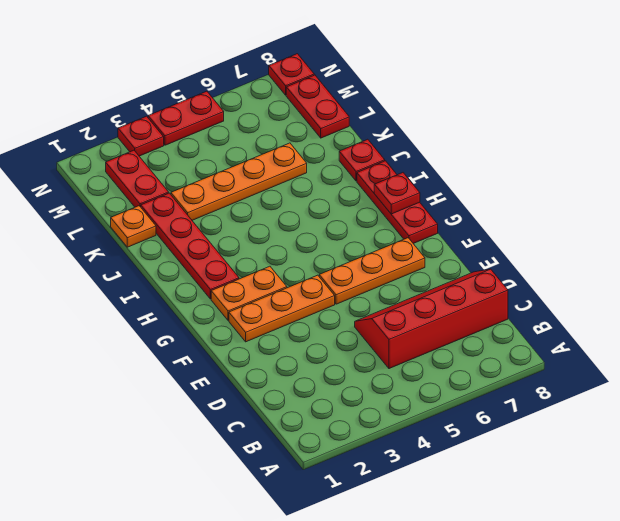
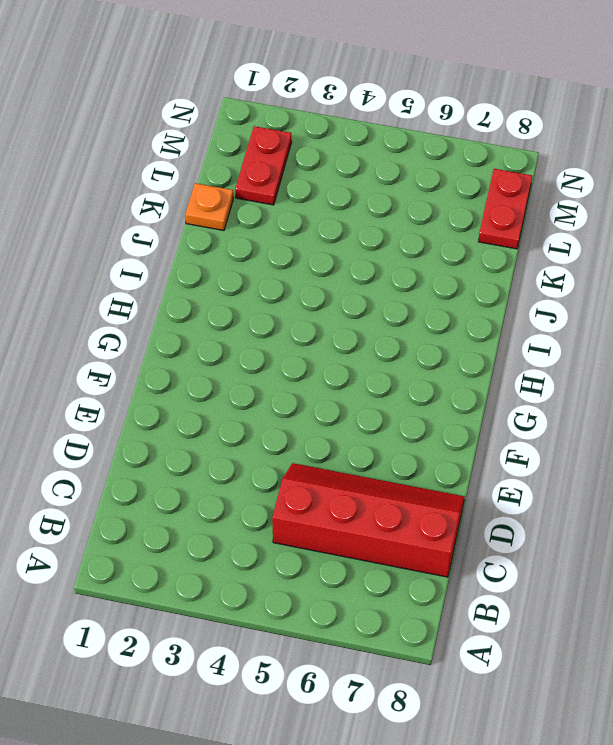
none -> orange 1x3 plate [229,275,335,342]
none -> orange 1x3 plate [319,238,425,304]
none -> orange 1x2 plate [211,266,287,320]

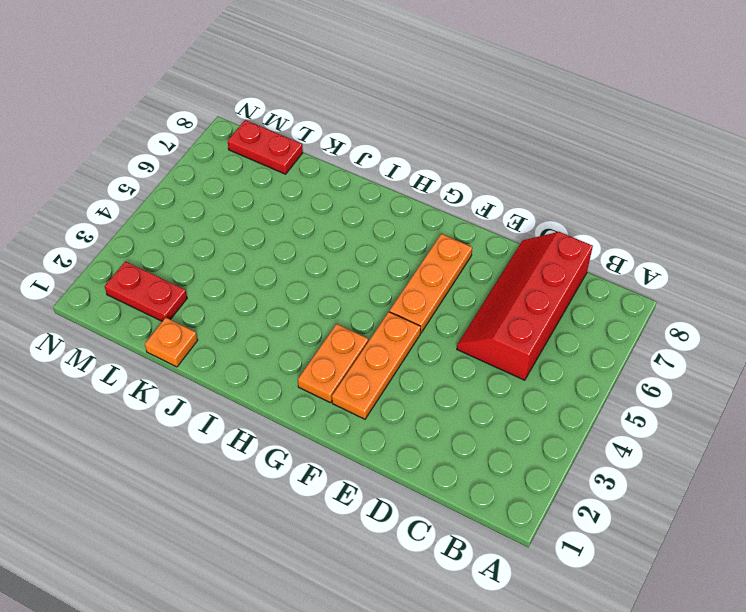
none -> red 1x3 plate [357,161,438,244]
none -> red 1x4 plate [141,193,239,299]
none -> red 1x1 plate [339,139,385,181]

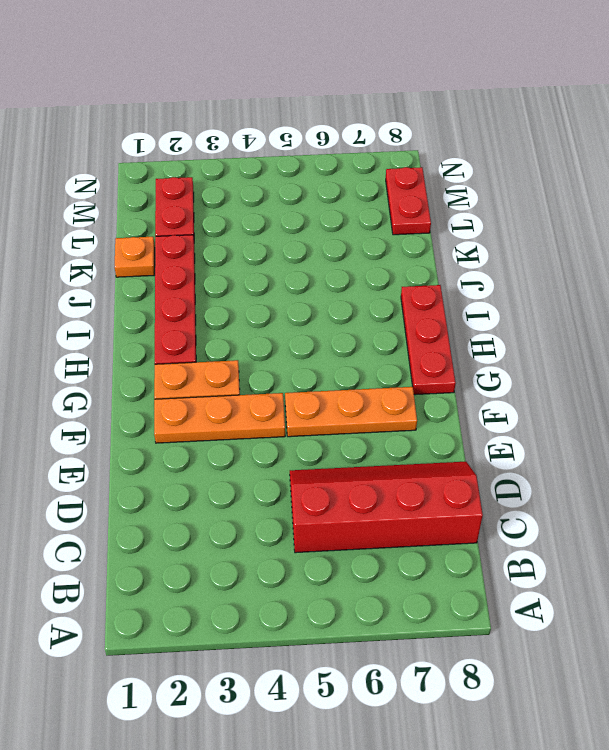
none -> red 1x1 plate [339,139,385,181]
none -> orange 1x4 plate [171,143,307,220]
none -> red 1x1 plate [118,116,164,156]

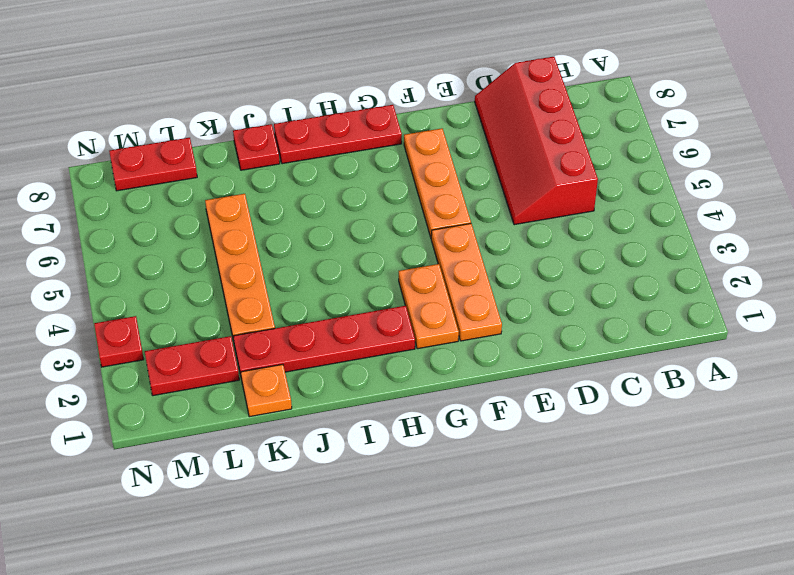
none -> red 1x2 plate [148,91,224,145]
none -> red 1x1 plate [269,54,314,95]
none -> red 1x1 plate [374,173,420,214]

